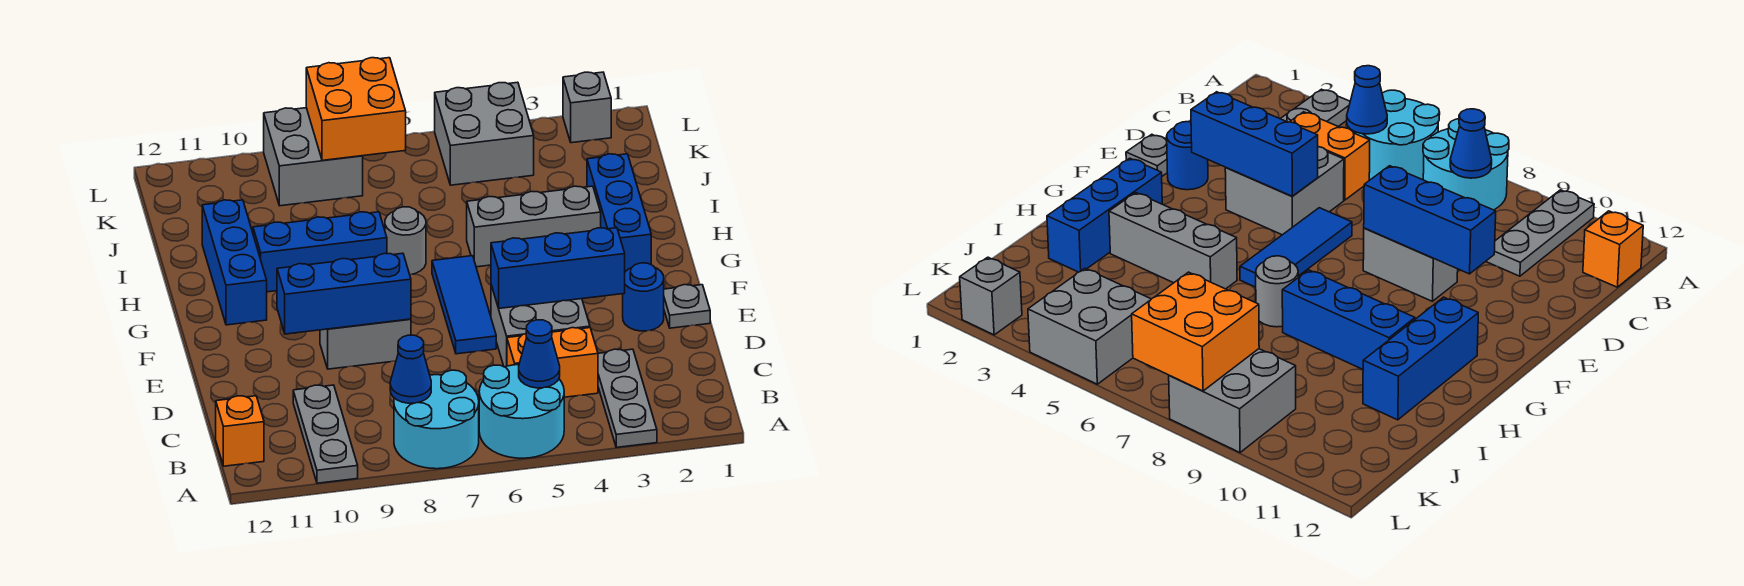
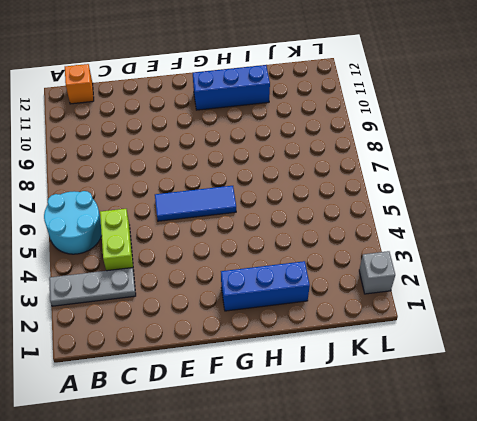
lime 1x2 brick [100,209,134,271] -> orange 1x2 brick [507,328,598,397]
none -> cyan 2x2 round brick [394,370,479,469]
none -> grey 1x3 plate [293,385,358,483]
none -> grey 2x2 brick [491,285,590,367]

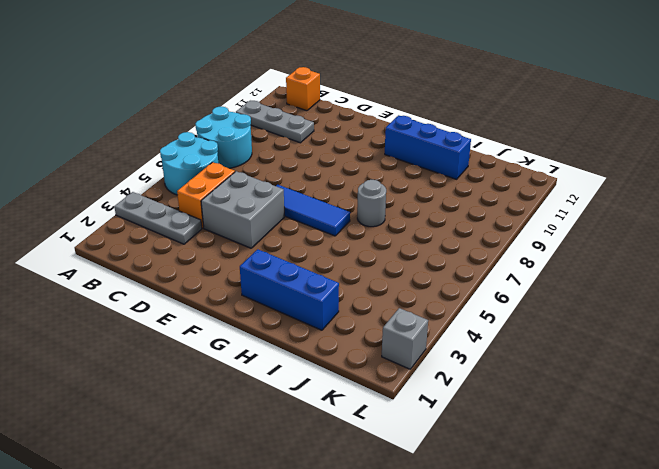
none -> grey 1x1 plate [664,285,710,328]
none -> blue 1x1 round brick [623,263,664,331]
none -> grey 1x2 brick [320,319,411,369]

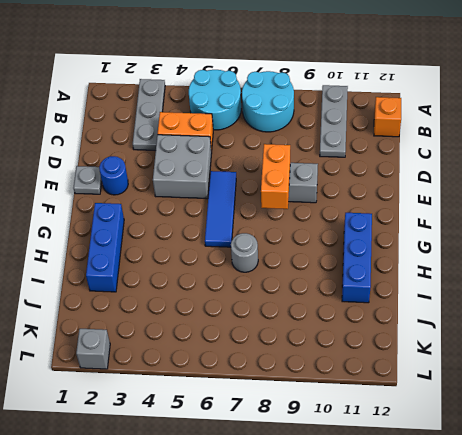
orange 1x2 brick [261,144,290,209] -> blue 1x3 brick [277,253,411,334]
none -> grey 1x3 brick [467,186,601,267]
none -> blue 1x3 brick [253,212,387,292]
none -> grey 2x2 brick [435,82,534,185]

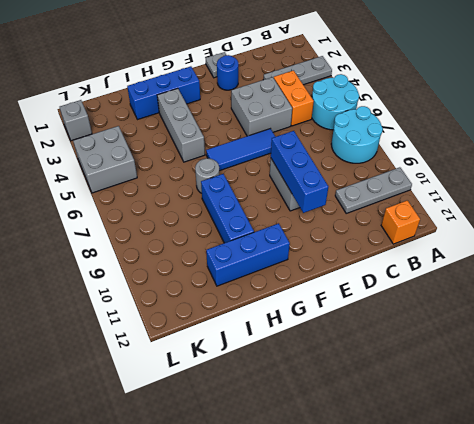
none -> grey 2x2 brick [264,108,363,206]
none -> blue 1x1 cone [519,320,560,388]
none -> blue 1x1 cone [390,335,431,403]

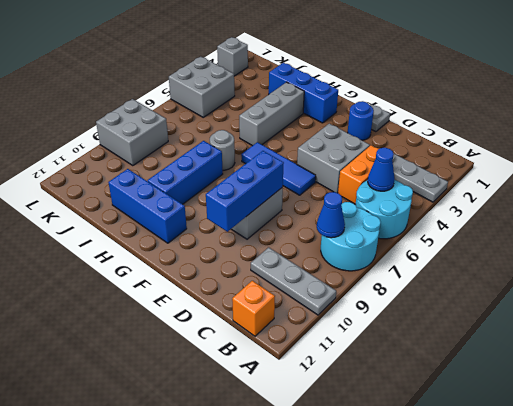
none -> blue 1x3 brick [491,228,625,308]
none -> orange 2x2 brick [306,58,406,160]

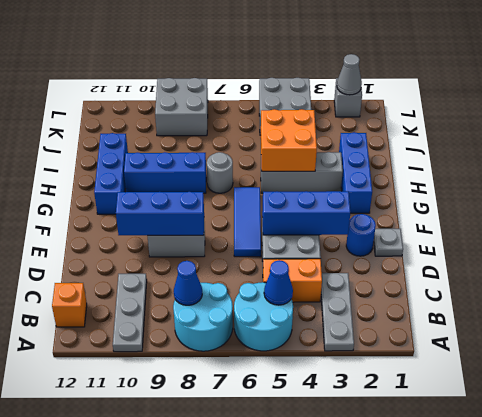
orange 2x2 brick [261,109,317,171] -> orange 2x2 brick moved to [306,58,406,160]
grey 1x1 cone [337,54,362,95] -> none

